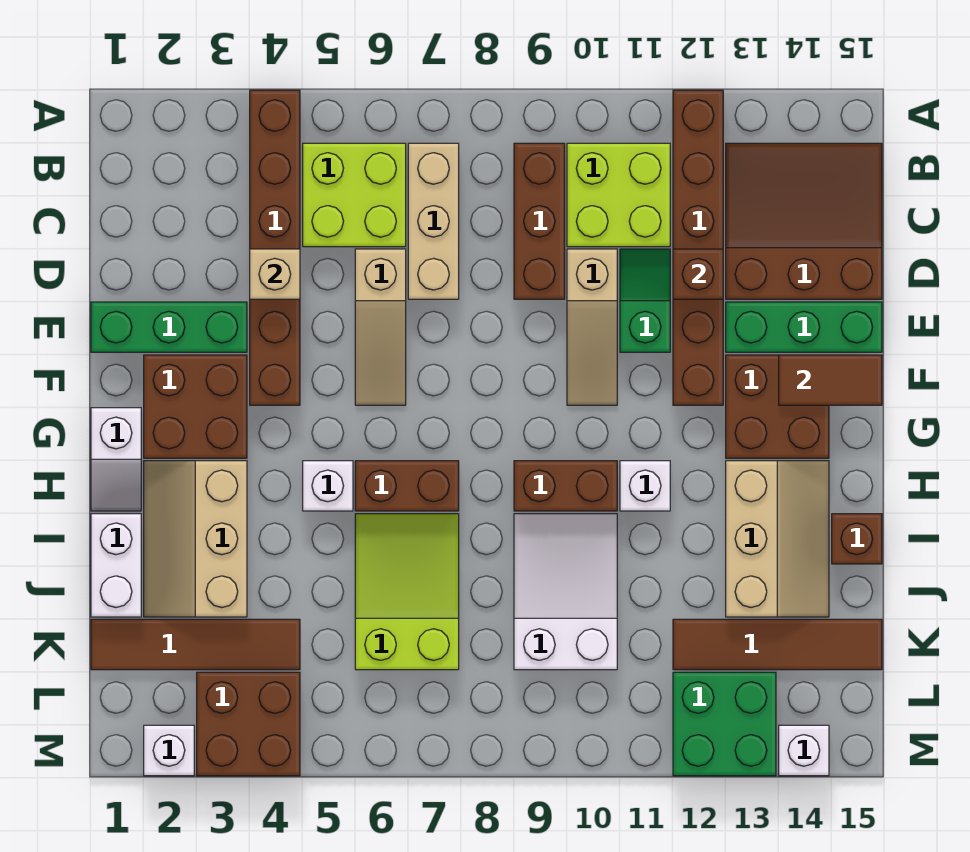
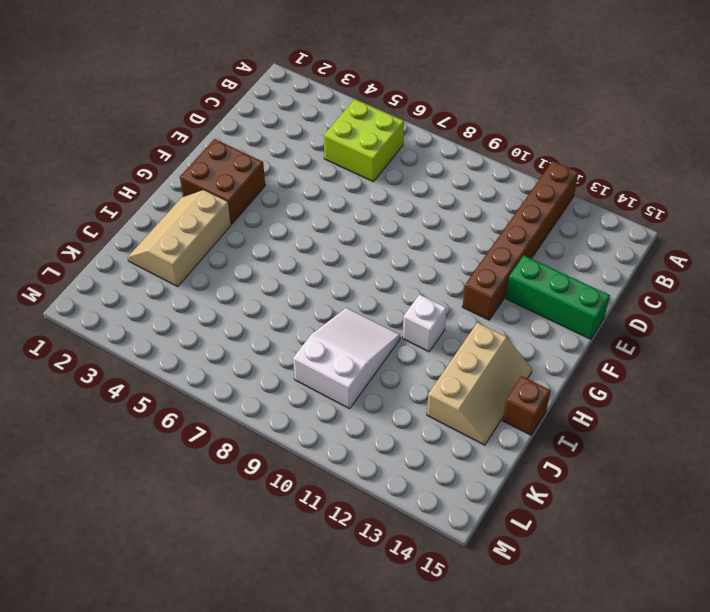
none -> brown 1x6 brick [250,90,300,405]
none -> tan 1x3 brick [408,143,459,299]
none -> brown 1x3 brick [514,143,565,299]
none -> lime 2x2 brick [567,143,670,247]

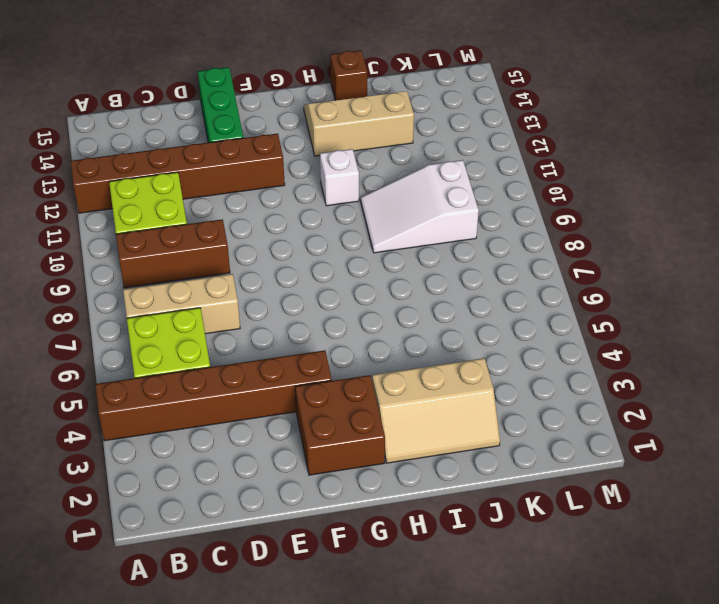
none -> brown 3x3 slope [726,143,882,299]
none -> tan 1x3 slope [355,249,406,405]
none -> tan 1x3 slope [567,249,617,405]
none -> green 1x2 slope [620,249,670,352]

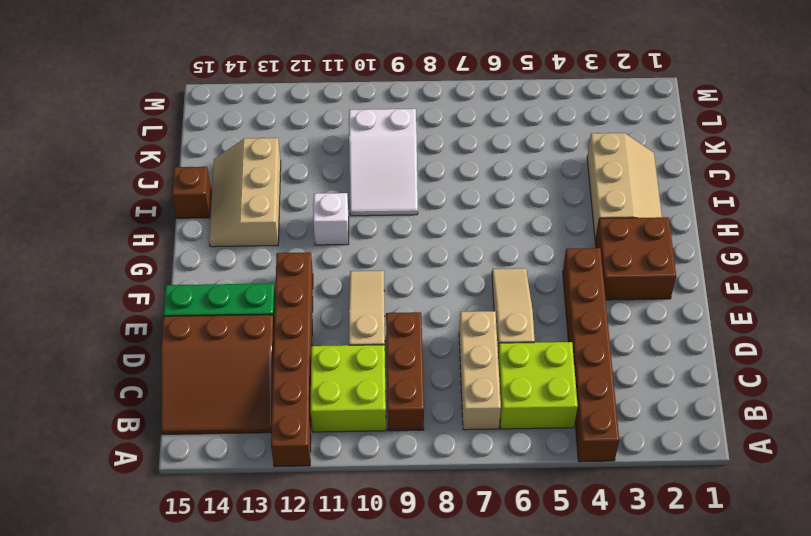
none -> green 1x2 slope [620,249,670,352]
none -> green 1x3 brick [91,302,247,352]
none -> brown 2x2 brick [726,355,829,458]
none -> white 1x2 slope [91,408,141,511]

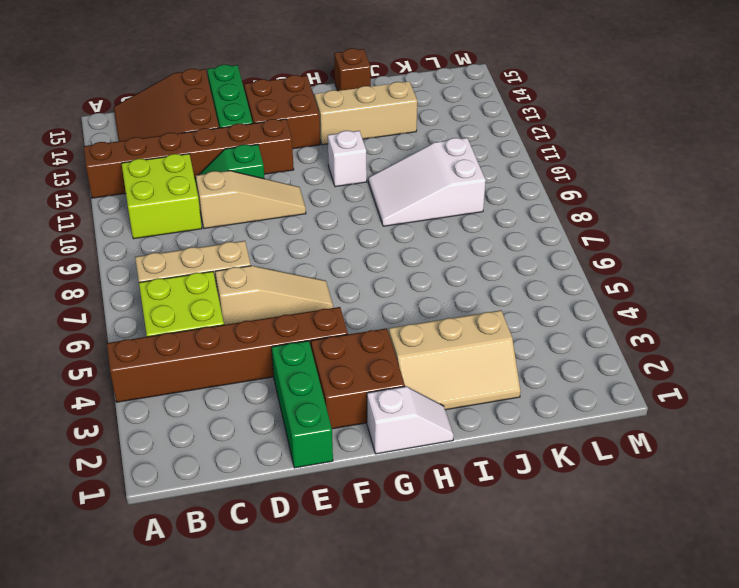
none -> brown 1x3 brick [514,143,565,299]
none -> white 1x1 brick [303,461,353,511]
none -> brown 1x2 brick [355,461,459,511]
none -> brown 1x2 brick [514,461,617,511]

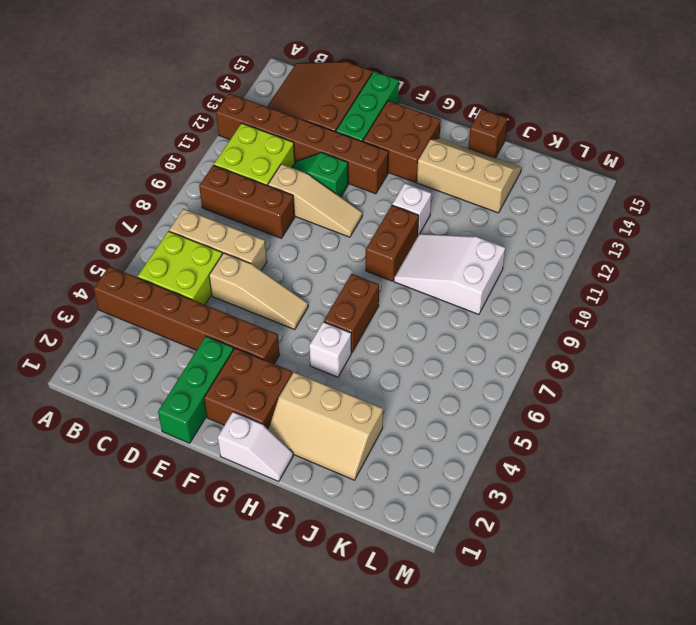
none -> white 1x2 brick [91,514,141,617]
none -> lime 2x3 slope [355,514,459,670]
none -> brown 1x4 tile [91,619,300,670]
none -> brown 1x4 tile [673,619,882,670]

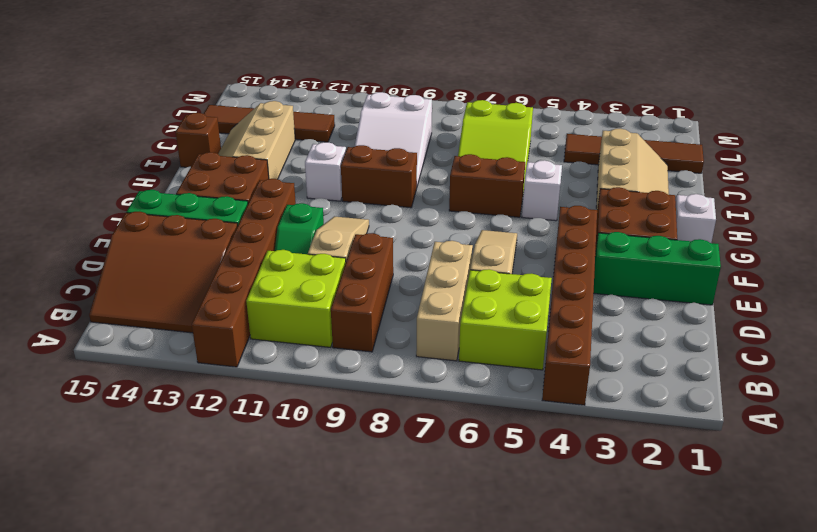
none -> white 1x2 brick [91,514,141,617]
none -> brown 2x2 brick [197,672,300,776]
none -> green 2x2 brick [673,672,776,776]
none -> white 1x1 brick [144,725,194,776]

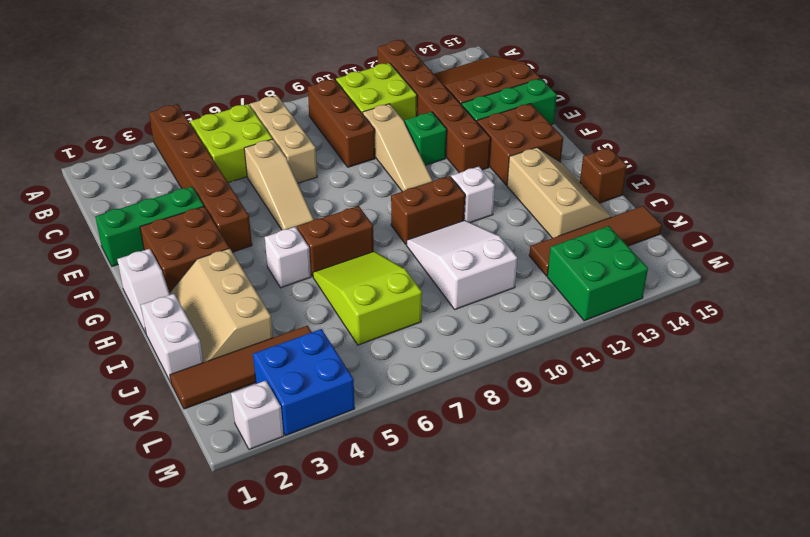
blue 2x2 brick [253,329,355,436] -> brown 2x2 brick [197,672,300,776]
none -> white 1x1 brick [779,725,829,776]
none -> tan 1x1 brick [250,249,300,299]
none -> brown 1x1 brick [673,249,723,299]
none -> brown 1x2 tile [779,355,882,405]

